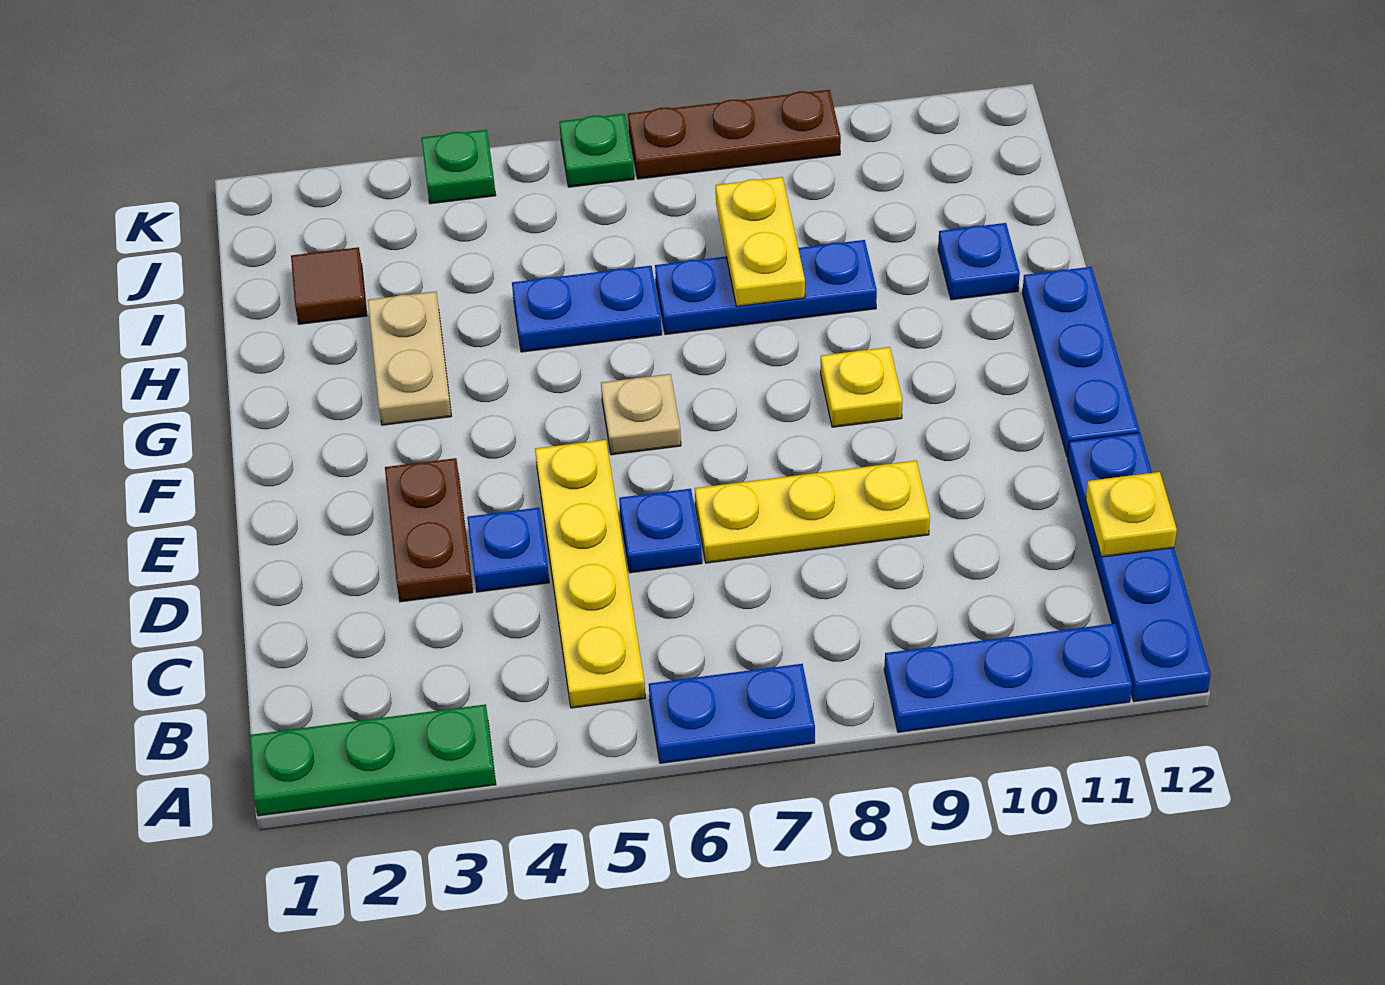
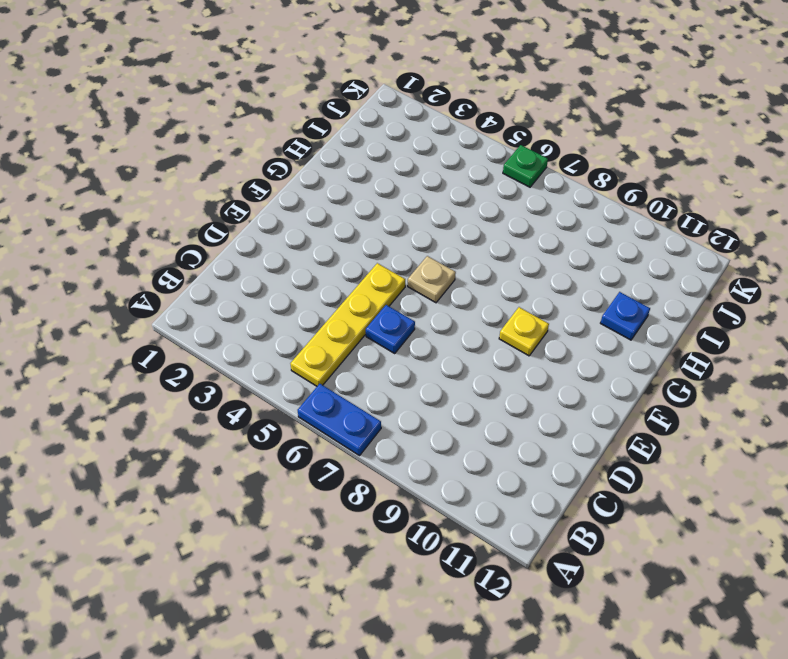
none -> green 1x3 plate [250,704,496,816]
none -> blue 1x3 plate [884,623,1132,732]
none -> blue 1x4 plate [1068,433,1211,702]

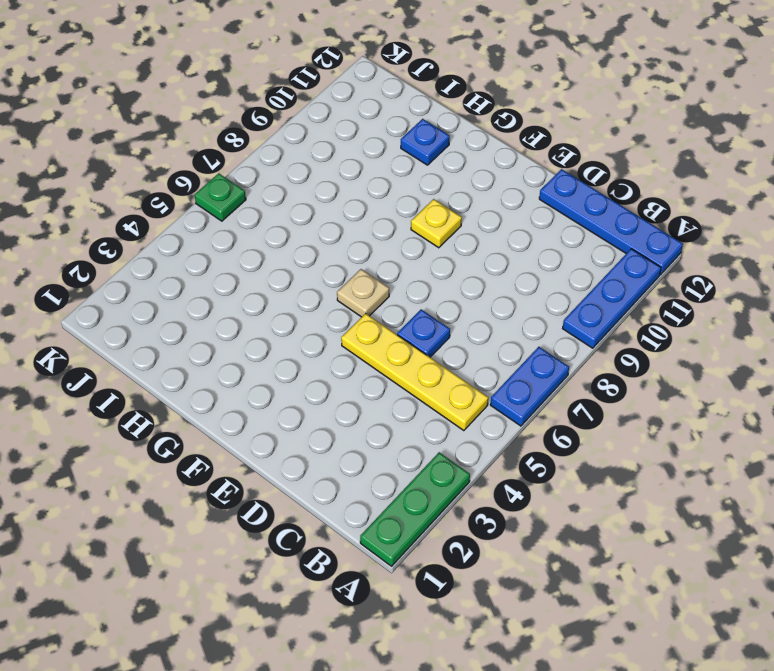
none -> brown 1x2 plate [385,458,473,602]
none -> blue 1x1 plate [467,508,549,592]
none -> yellow 1x3 plate [695,461,930,563]

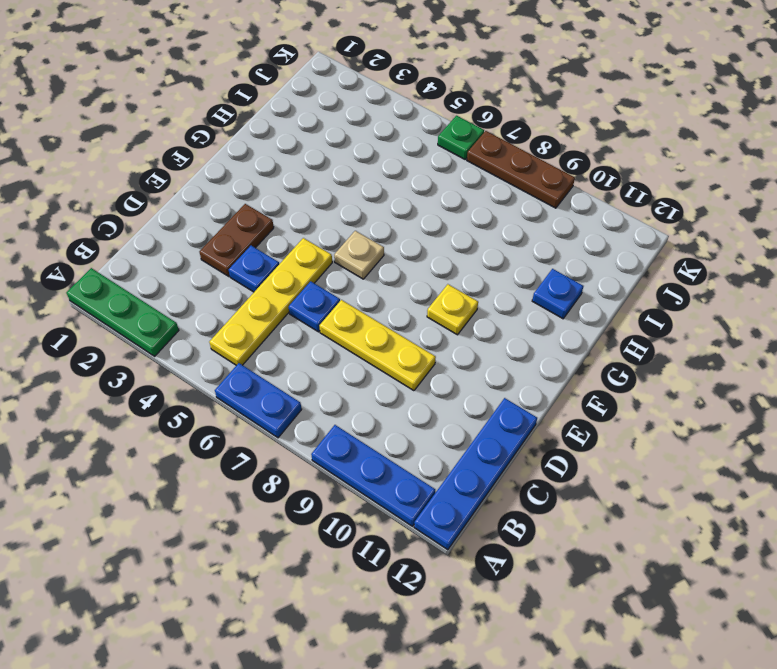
none -> blue 1x3 plate [1022,267,1139,457]
none -> tan 1x2 plate [368,292,452,425]
none -> blue 1x2 plate [512,266,662,352]

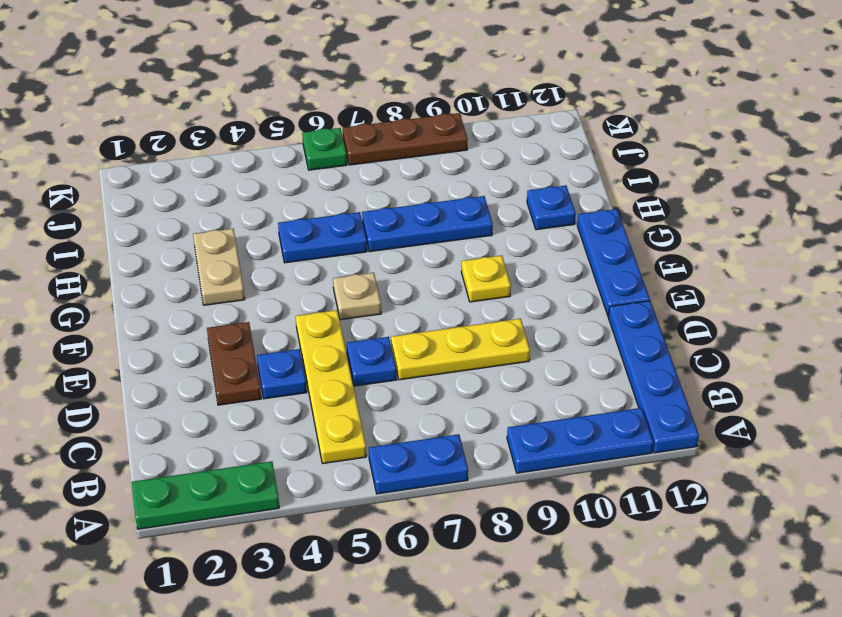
none -> brown 1x1 tile [291,247,367,324]
none -> green 1x1 plate [421,130,496,204]
none -> yellow 1x1 plate [1086,472,1177,557]

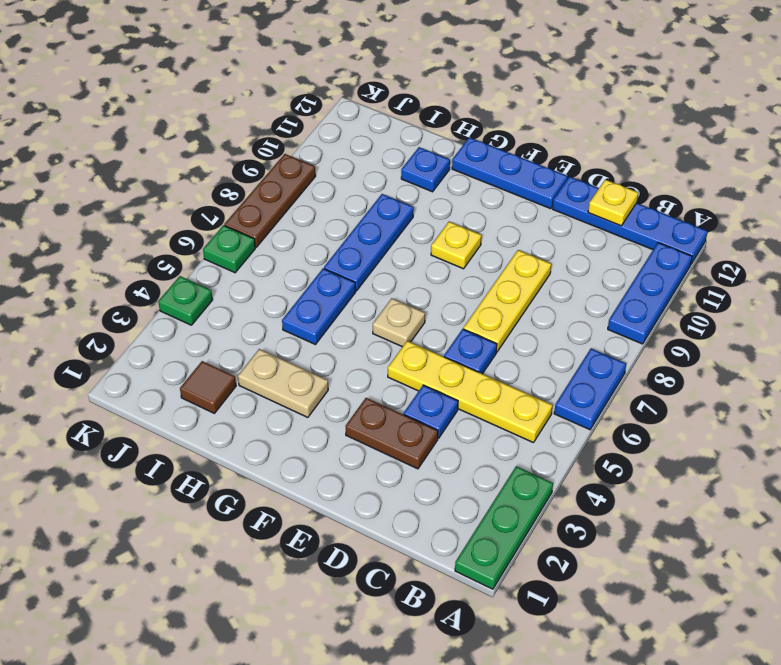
none -> yellow 1x2 plate [716,177,805,306]

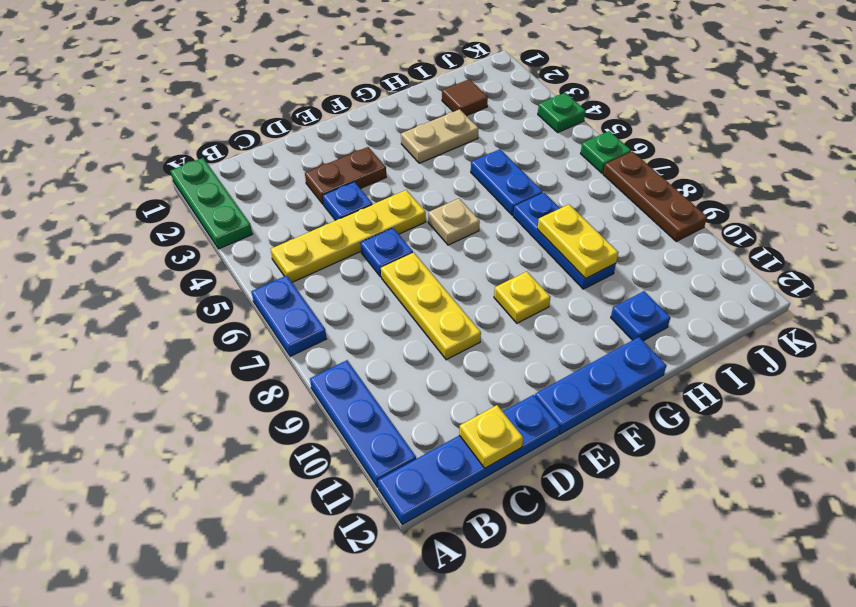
yellow 1x2 plate [537,204,618,278] -> yellow 1x2 plate turned to [716,177,805,306]

